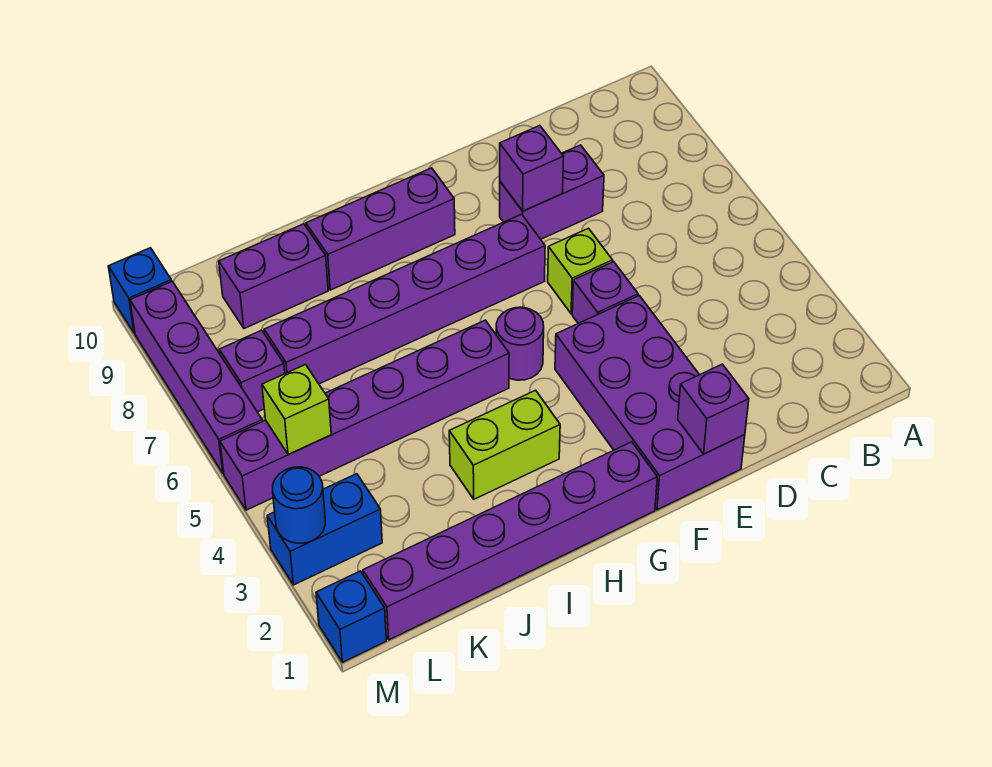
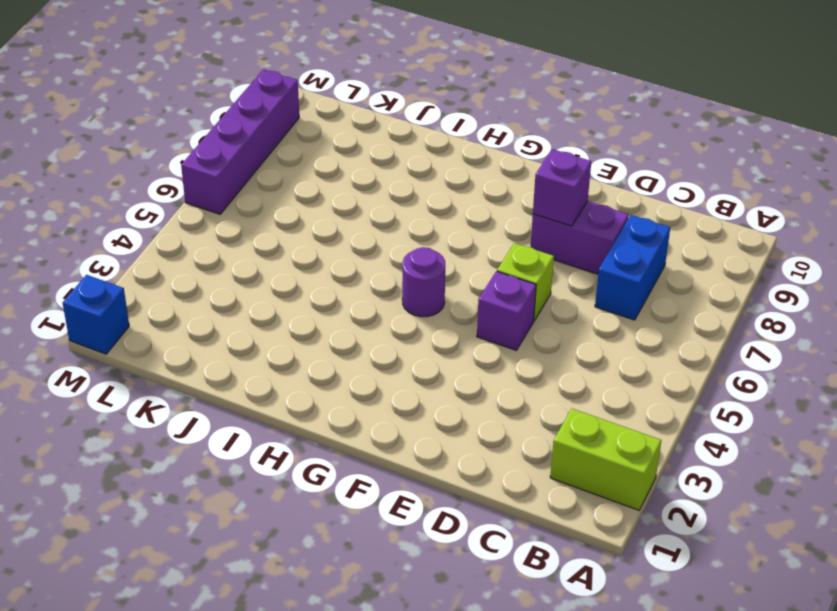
lime 1x2 brick [550,409,661,510] -> lime 1x2 brick moved to [449,390,560,499]
blue 1x2 brick [595,215,670,320] -> blue 1x2 brick turned to [267,474,382,585]
none -> purple 2x4 brick [555,296,745,510]
none -> purple 1x6 brick [264,214,545,384]
none -> purple 1x6 brick [363,442,657,640]

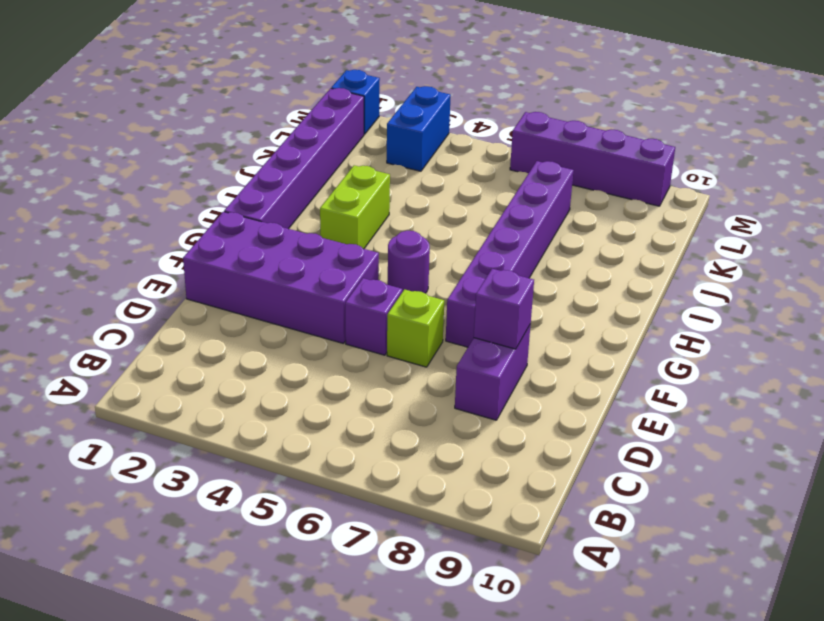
none -> purple 1x3 brick [306,168,455,290]
none -> purple 1x6 brick [220,320,509,510]
none -> purple 1x2 brick [219,224,328,328]

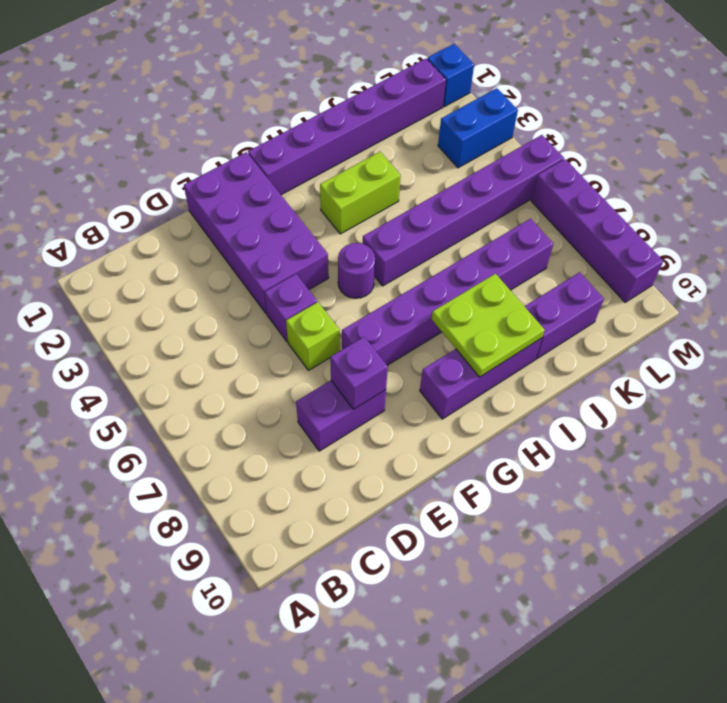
lime 2x2 plate [432,274,545,377] -> none
none -> purple 1x1 brick [219,330,285,412]
none -> blue 1x1 brick [108,248,172,333]
none -> purple 1x1 brick [678,364,749,454]

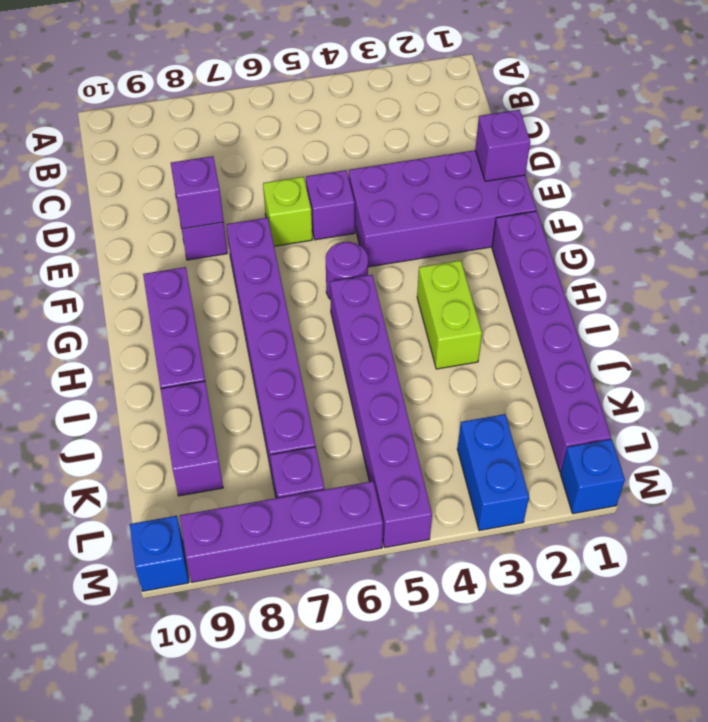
none -> lime 1x1 brick [262,365,331,455]
none -> blue 1x1 round brick [273,467,325,543]

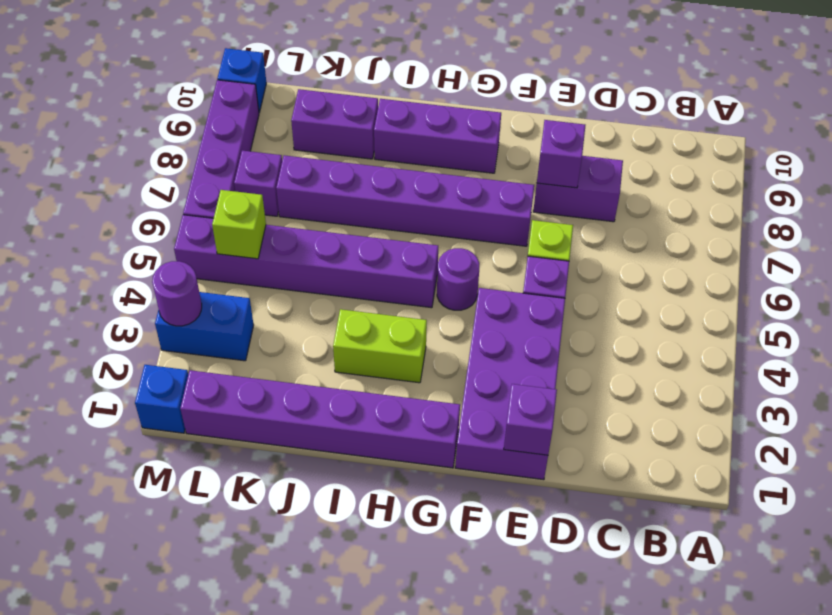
purple 1x1 round brick [152,261,202,326] -> blue 1x1 round brick [273,467,325,543]

